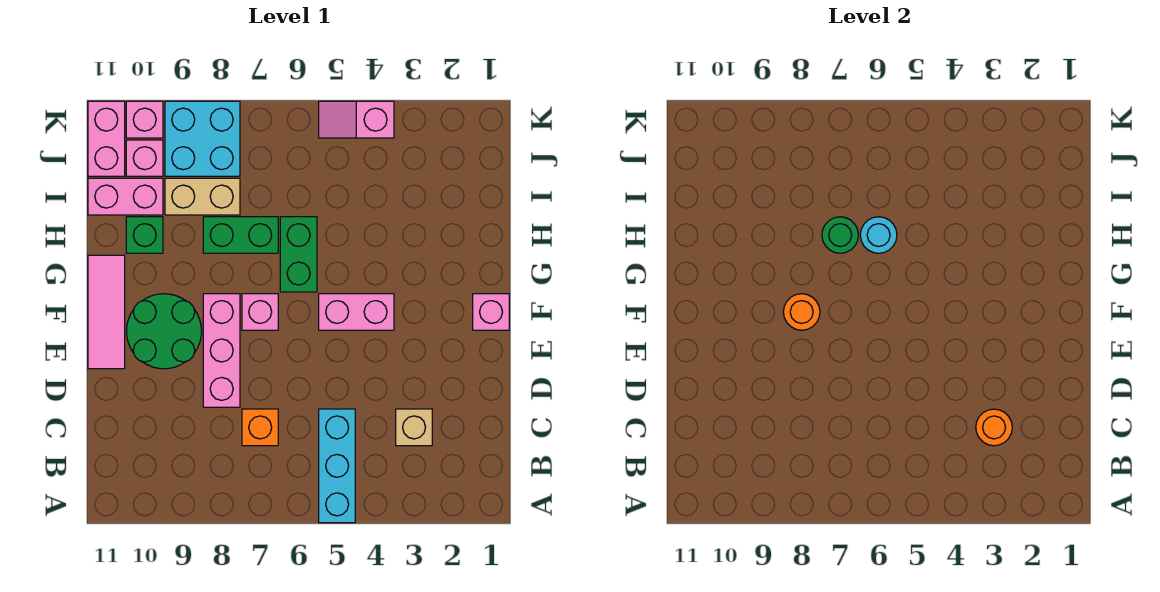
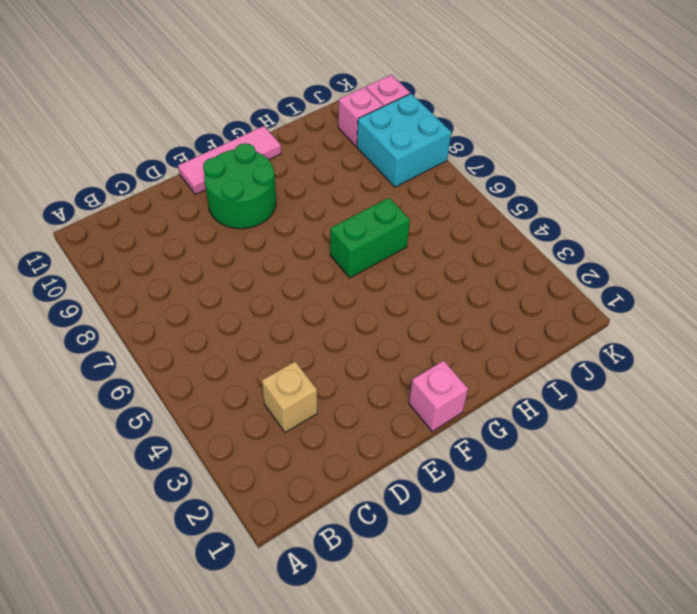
none -> cyan 1x3 brick [319,409,355,523]
none -> orange 1x1 brick [242,409,278,446]
none -> pink 1x3 brick [203,294,240,407]

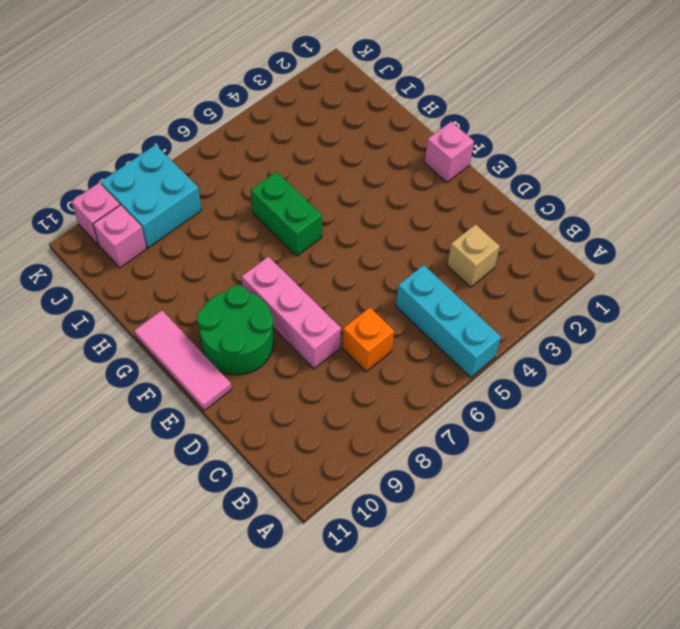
none -> pink 1x2 brick [319,294,394,330]
none -> pink 1x1 brick [242,294,278,330]
none -> green 1x2 brick [203,217,278,253]

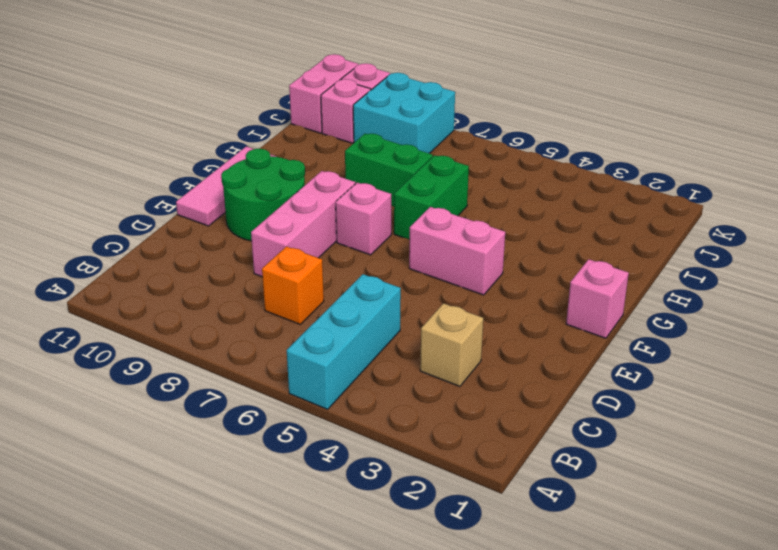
none -> green 1x1 brick [126,217,163,253]
none -> tan 1x2 brick [165,178,240,215]
none -> pink 1x2 brick [88,178,163,215]

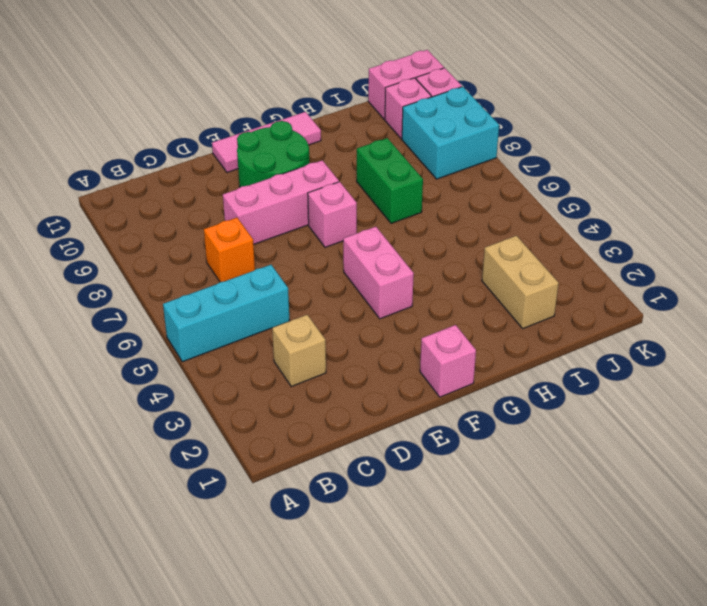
tan 1x2 brick [482,236,559,328] -> tan 1x2 brick moved to [165,178,240,215]
none -> green 1x2 brick [280,217,317,292]
none -> green 1x1 brick [126,217,163,253]
none -> pink 1x2 brick [88,178,163,215]

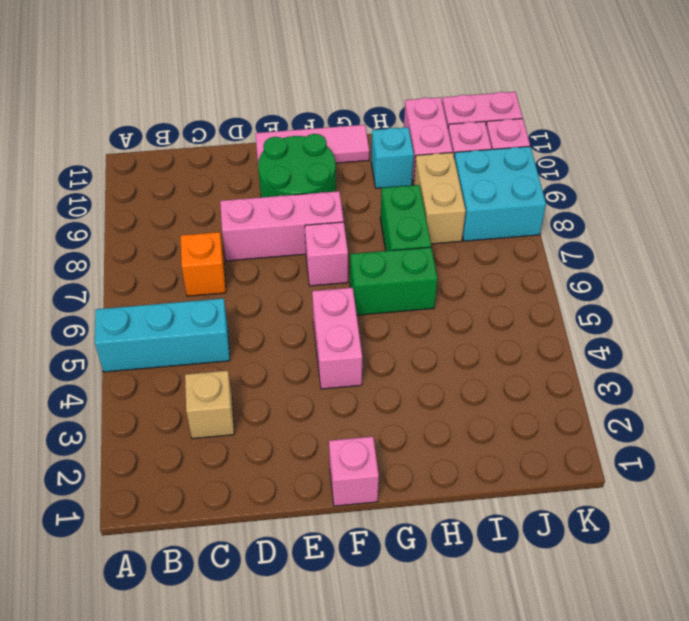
cyan 1x1 brick [371,127,414,188] -> green 1x1 brick [126,217,163,253]
none -> pink 1x2 slope [319,101,394,138]
none -> orange 1x1 round brick [976,409,1012,446]
none -> orange 1x1 round brick [783,294,820,330]

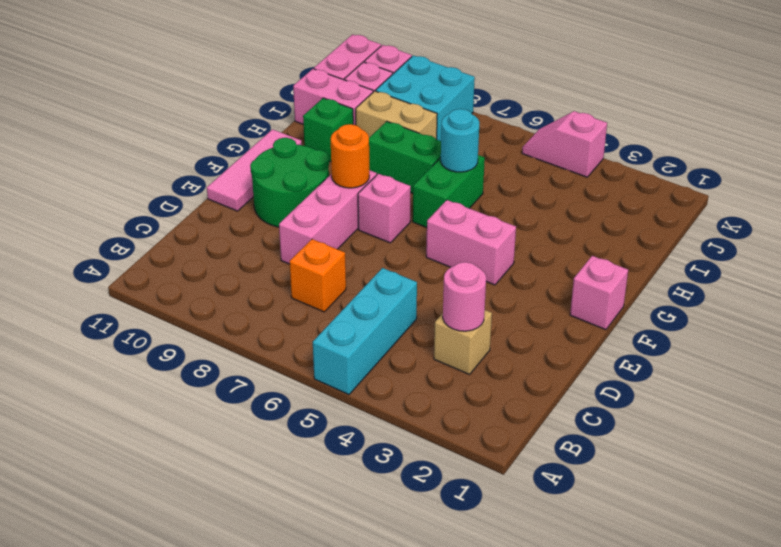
pink 1x1 round brick [443,262,486,331] -> orange 1x1 round brick [976,409,1012,446]
none -> green 1x1 round brick [822,217,858,253]

